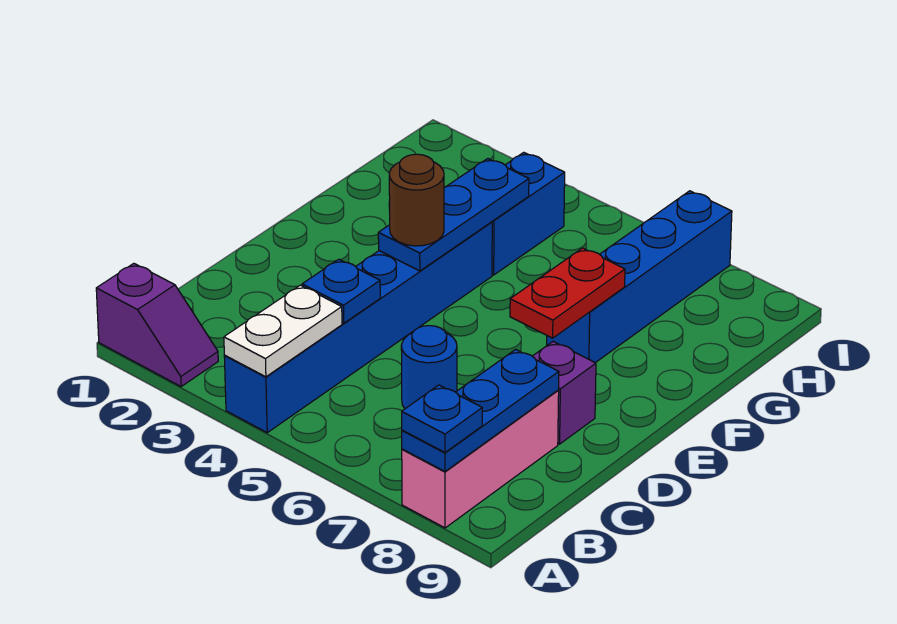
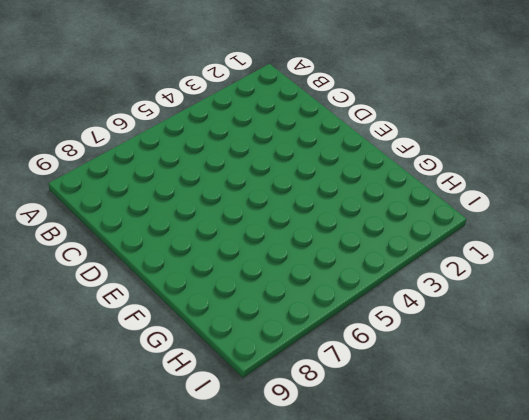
none -> purple 1x2 slope [96,264,218,387]
none -> blue 1x6 brick [224,222,492,433]
none -> pink 1x3 brick [402,390,559,528]

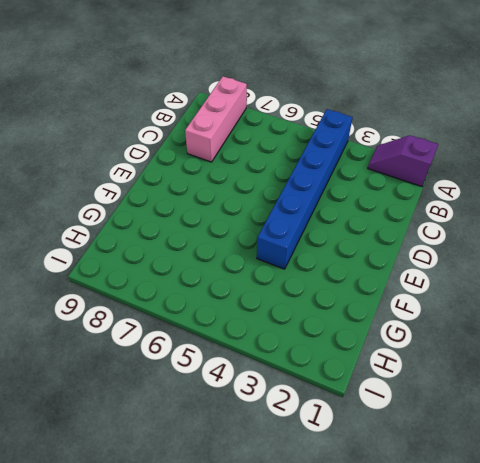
none -> blue 1x1 round brick [401,326,457,409]
none -> purple 1x1 brick [533,342,596,444]
none -> blue 1x4 brick [547,191,732,363]

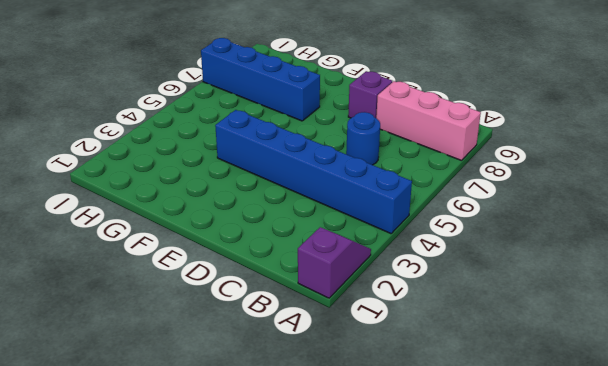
none -> blue 1x2 brick [492,152,565,275]
none -> white 1x2 plate [224,285,342,377]
none -> blue 1x3 plate [402,349,559,471]

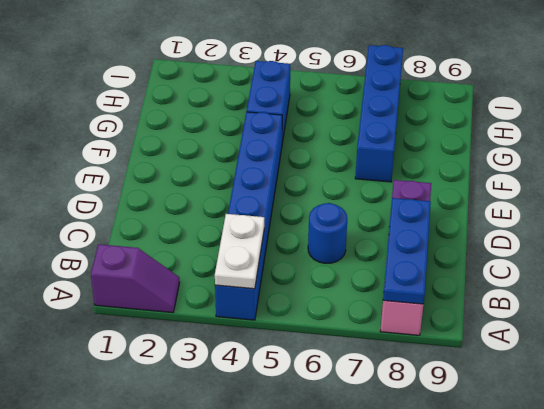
none -> blue 1x1 plate [302,259,380,323]
none -> blue 1x3 plate [378,159,529,271]
none -> red 1x2 plate [510,248,625,338]

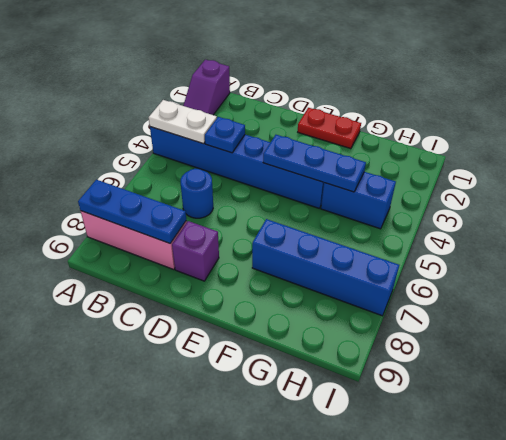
red 1x2 plate [298,108,361,149] -> red 1x2 plate moved to [510,248,625,338]
none -> blue 1x1 plate [402,385,482,452]
none -> brown 1x1 round brick [389,154,444,246]

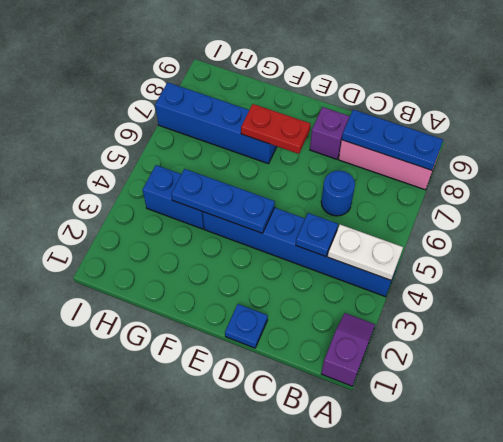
blue 1x1 plate [225,304,268,348] -> blue 1x1 plate moved to [402,385,482,452]
none -> brown 1x1 round brick [389,154,444,246]

